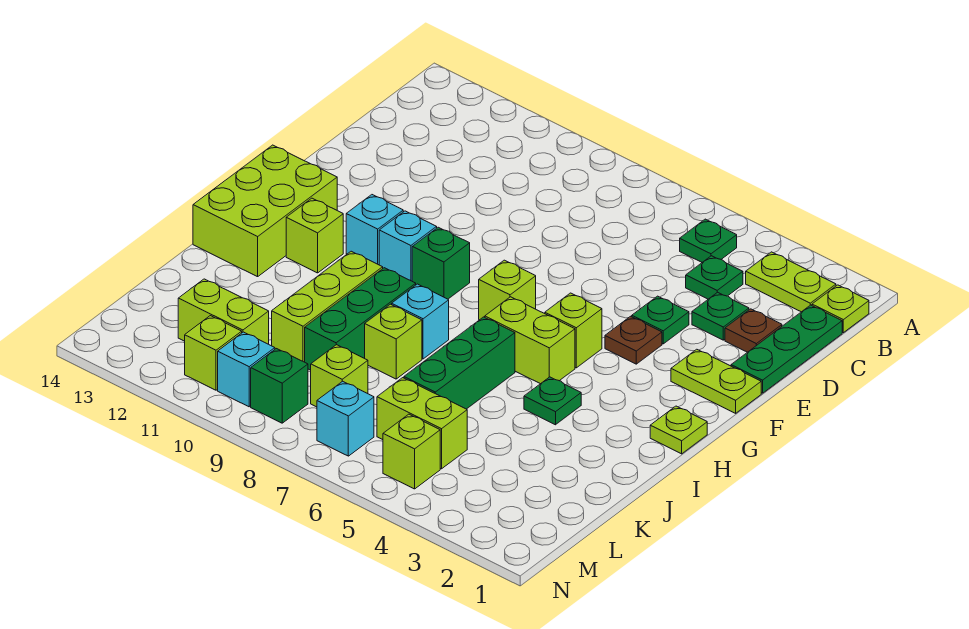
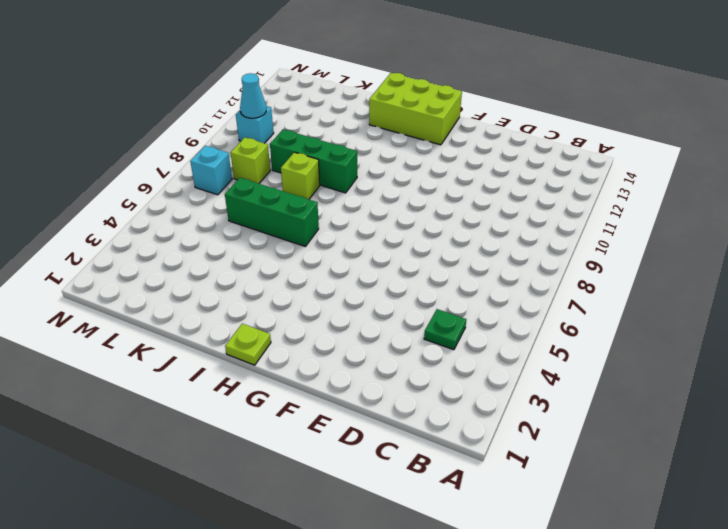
cyan 1x1 cone [240,73,266,118] -> none
none -> lime 1x1 plate [812,285,869,333]
none -> lime 1x2 plate [746,252,836,312]
none -> green 1x1 plate [680,219,737,262]
none -> green 1x3 plate [731,305,842,393]

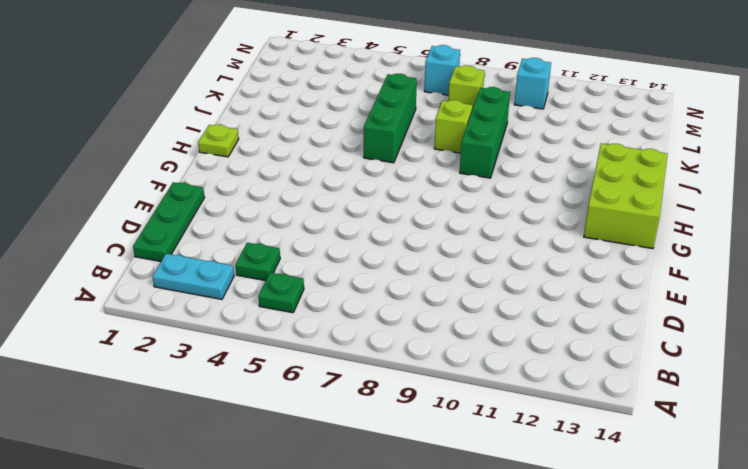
cyan 1x2 plate [153,254,234,299] -> lime 1x2 plate [746,252,836,312]
none -> lime 1x1 plate [812,285,869,333]
none -> brown 1x1 plate [725,309,782,352]
none -> green 1x1 plate [692,292,749,340]
none -> green 1x1 plate [632,296,689,344]

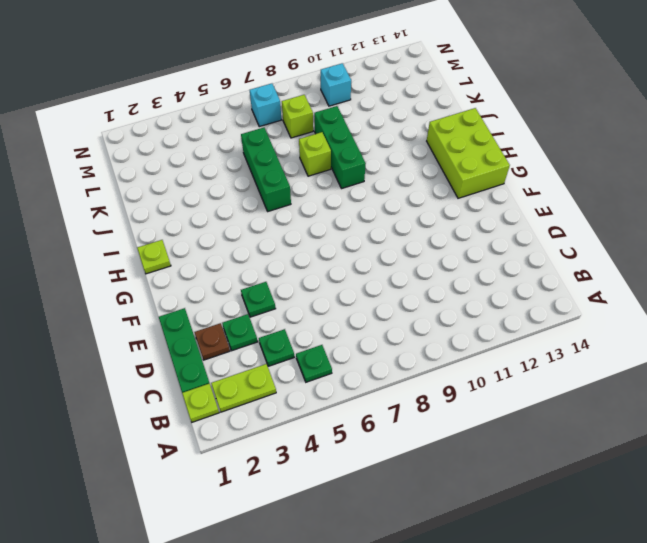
none -> lime 1x2 plate [671,349,761,413]
none -> brown 1x1 plate [605,316,662,364]
none -> lime 1x1 brick [545,293,602,368]
none -> lime 1x1 brick [479,260,536,320]

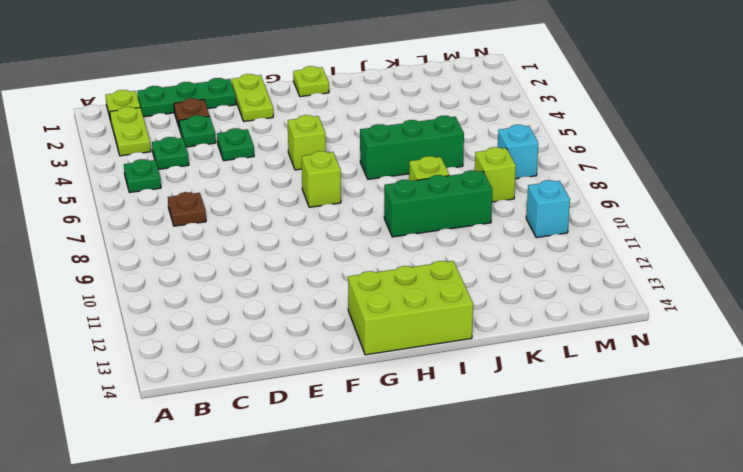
brown 1x1 plate [168,192,206,226] -> brown 1x1 plate moved to [605,316,662,364]
none -> green 1x1 brick [412,227,470,299]
none -> cyan 1x1 brick [379,211,437,281]
none -> cyan 1x1 brick [346,195,403,265]
none -> lime 1x2 brick [485,297,575,384]

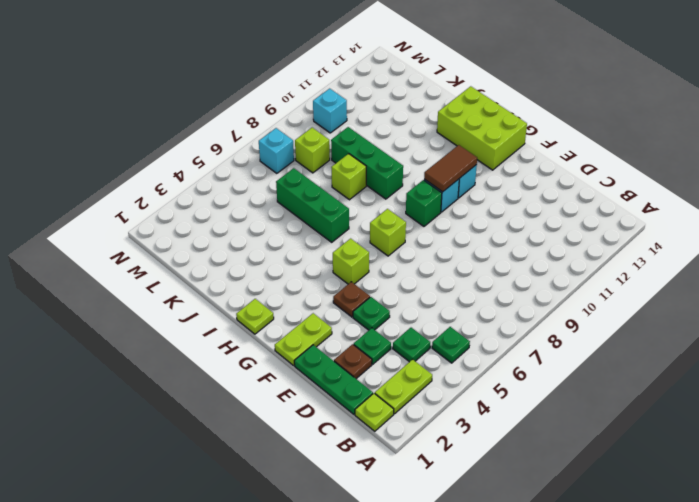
brown 1x2 tile [424,145,477,192] -> none
none -> lime 1x2 brick [485,297,575,384]
none -> lime 1x1 brick [286,198,343,273]
none -> green 1x1 plate [524,377,581,425]
none -> cyan 1x1 brick [392,284,449,359]

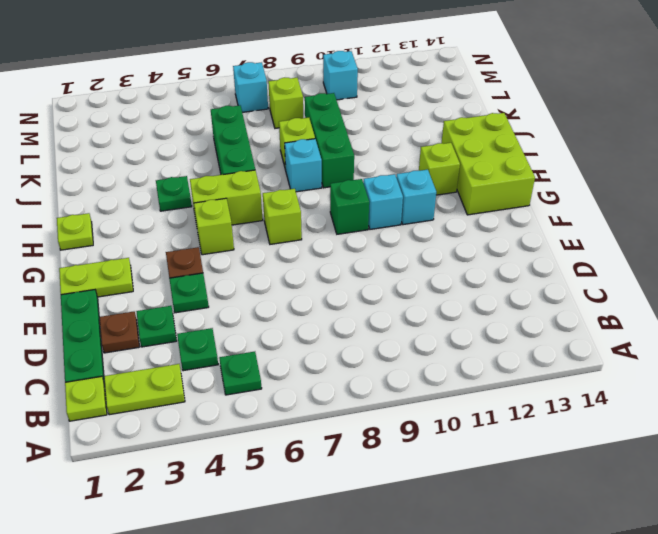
none -> lime 1x3 brick [272,251,383,362]
none -> lime 1x2 brick [377,378,467,469]
none -> lime 1x2 brick [178,279,269,344]
none -> lime 1x1 brick [383,414,440,489]

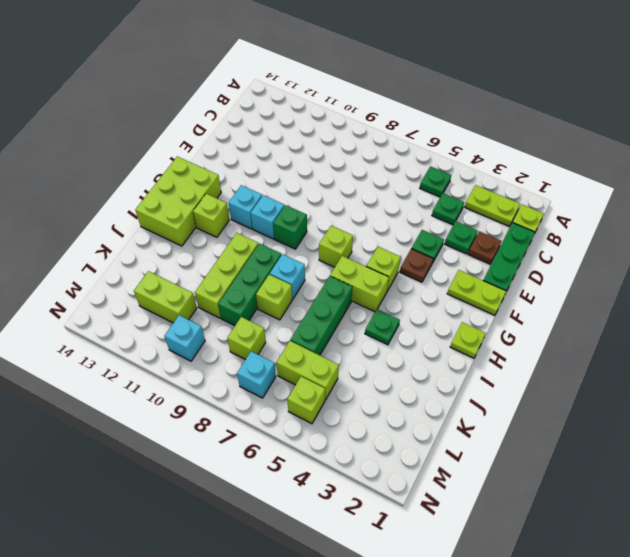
none -> green 1x1 brick [251,349,308,423]
none -> lime 1x1 brick [185,316,242,390]

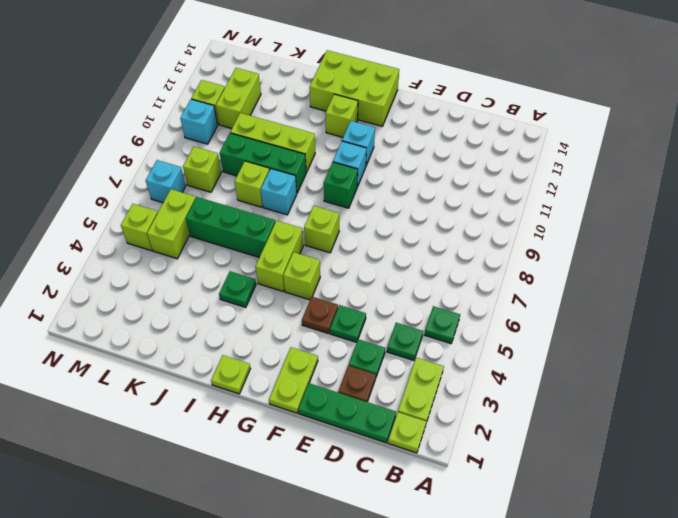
none -> green 1x1 brick [251,349,308,423]

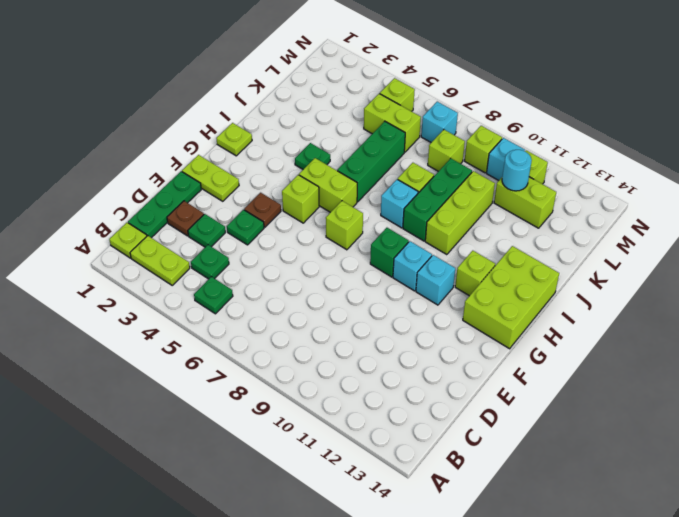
cyan 1x1 round brick [502,149,532,191] -> none
lime 1x1 brick [465,126,502,173] -> green 1x1 brick [251,349,308,423]

